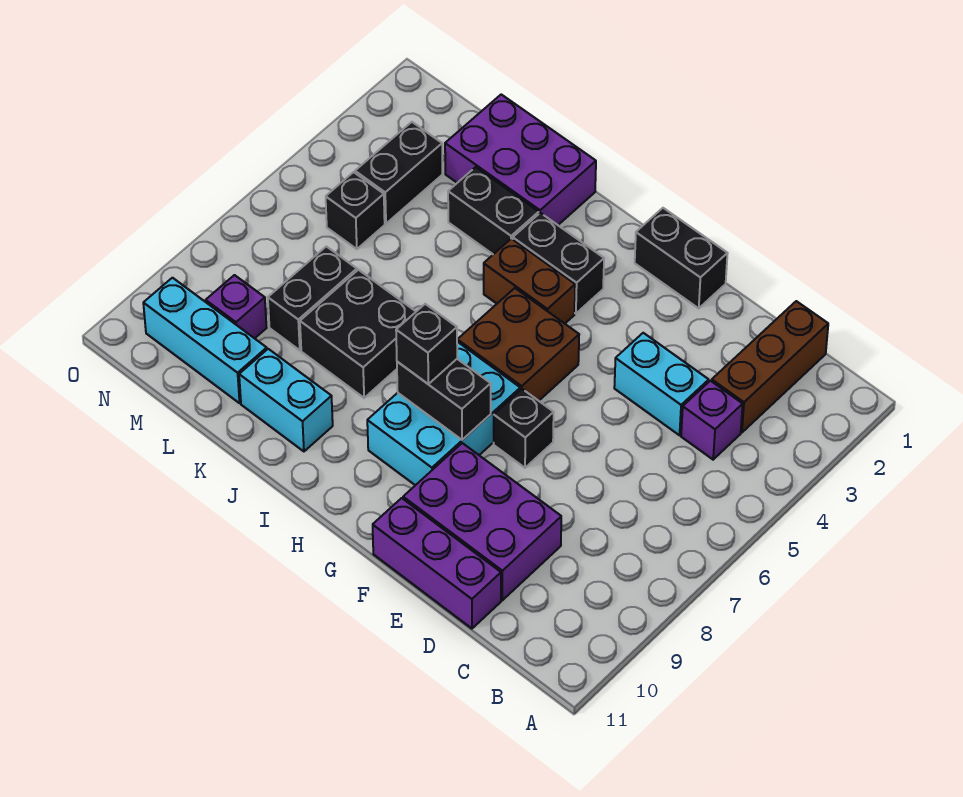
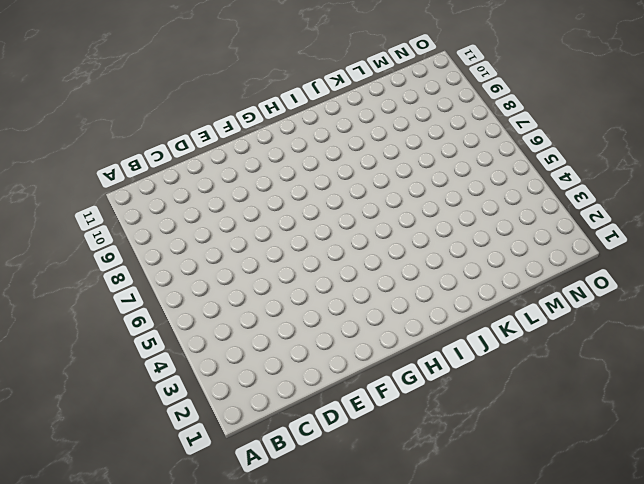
none -> brown 1x3 brick [712,301,828,433]
none -> purple 1x1 brick [681,381,743,460]
none -> cyan 1x2 brick [614,333,709,435]

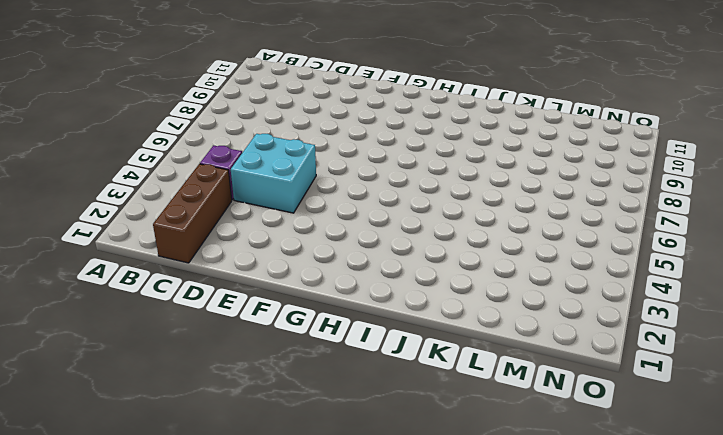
cyan 2x2 brick [231,134,316,213] -> cyan 1x2 brick [614,333,709,435]
none -> purple 2x3 brick [403,443,561,600]
none -> purple 1x3 brick [373,498,501,629]
none -> black 1x2 brick [635,208,728,308]

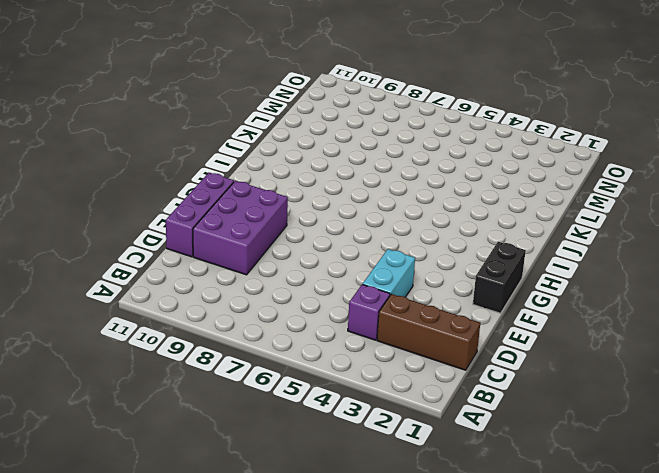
none -> black 1x1 brick [494,389,554,468]
none -> brown 2x2 brick [457,288,579,401]
none -> cyan 2x3 brick [367,342,520,485]

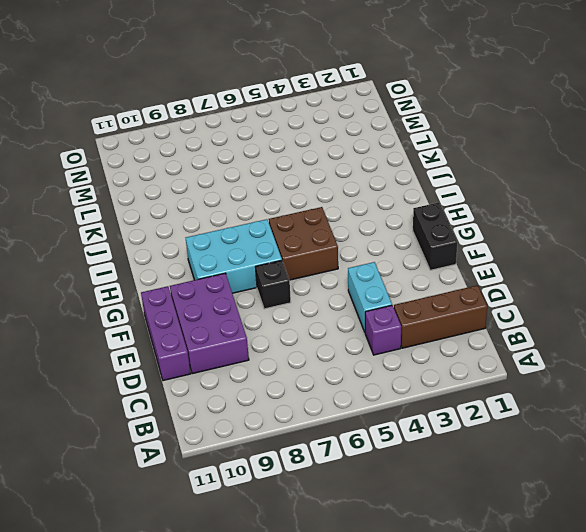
none -> black 1x2 brick [513,213,604,314]
none -> brown 1x2 brick [484,239,575,324]
none -> purple 2x3 brick [445,94,596,225]

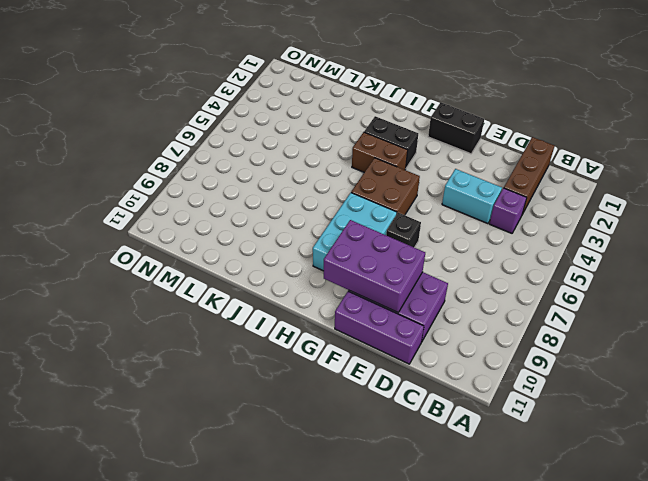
purple 2x3 brick [324,220,425,312] -> purple 2x3 brick moved to [445,94,596,225]
none -> black 1x2 brick [448,167,539,254]
none -> black 2x2 brick [300,270,416,398]
none -> cyan 1x2 brick [239,349,333,451]

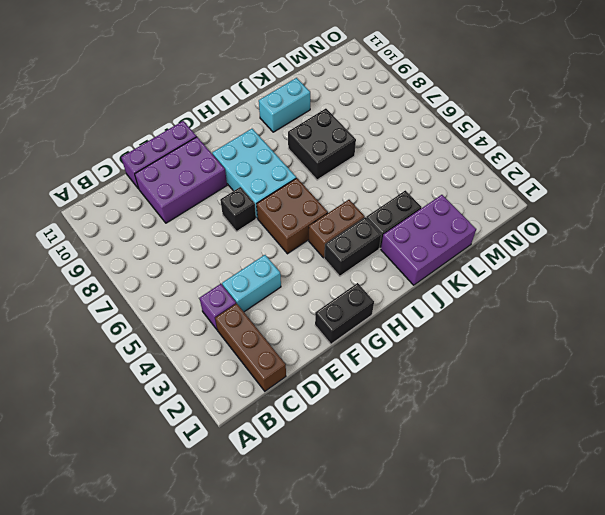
none -> black 1x2 brick [268,246,357,350]
none -> cyan 1x3 brick [143,278,267,403]
none -> black 1x2 brick [355,122,442,223]

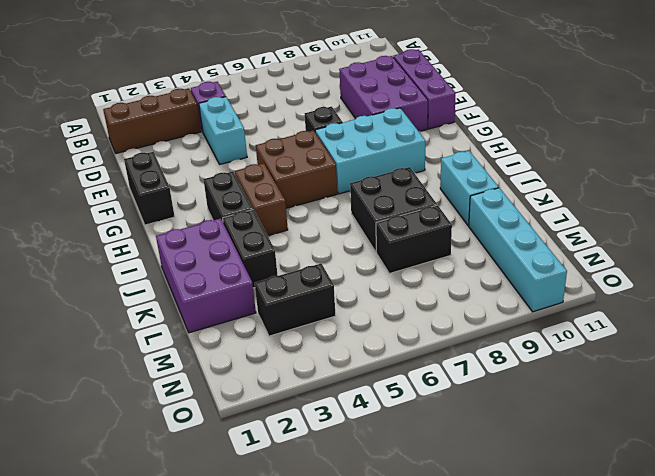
cyan 1x4 brick [469,188,567,312] -> cyan 1x3 brick [143,278,267,403]
none -> black 1x1 brick [326,172,385,249]
none -> purple 1x1 brick [206,275,267,338]
none -> black 1x2 brick [397,359,491,440]

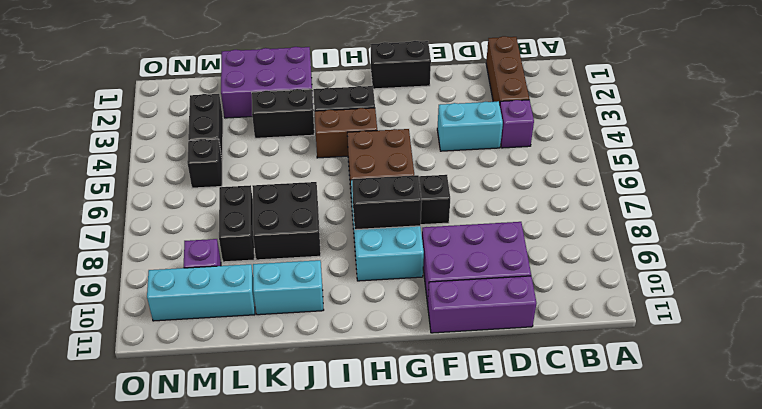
none -> black 1x1 brick [396,304,457,384]

